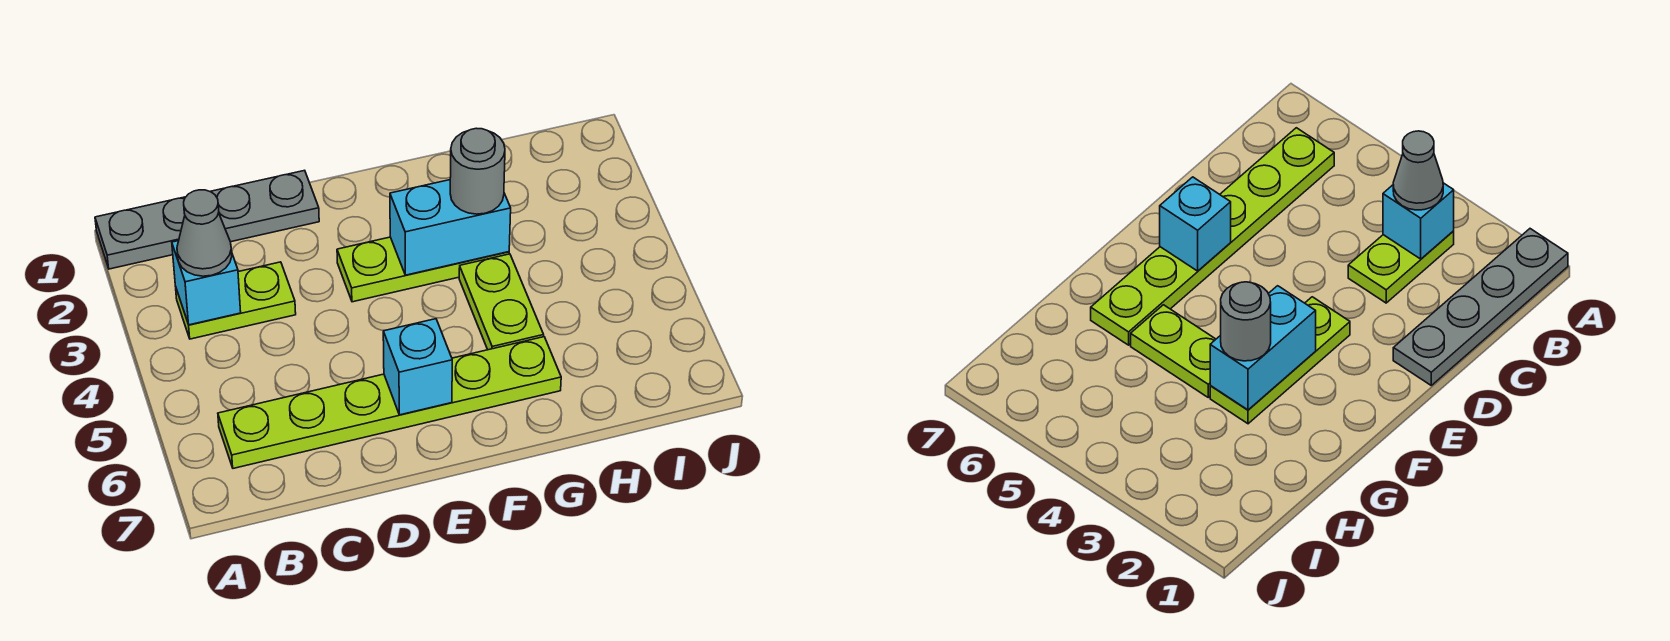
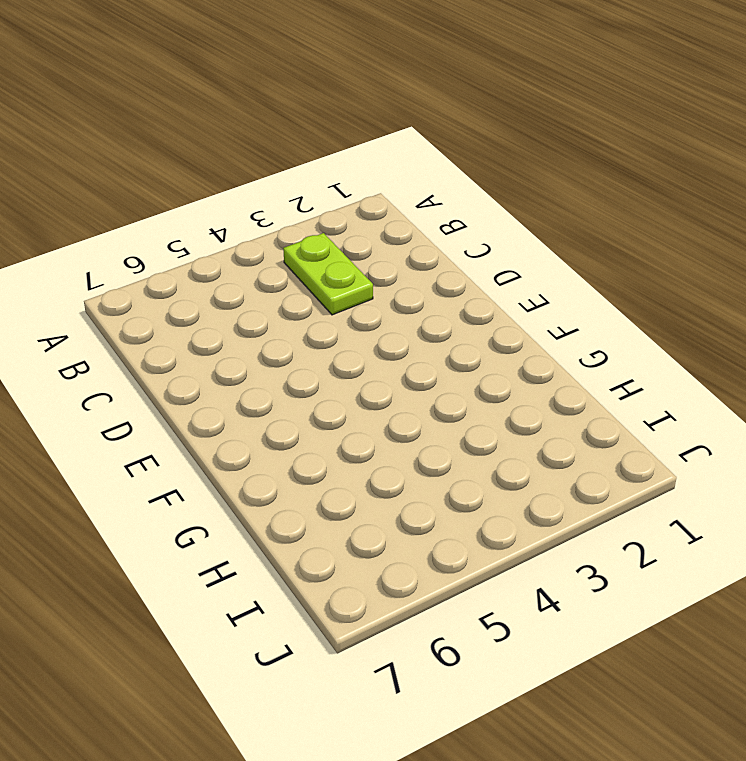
none -> grey 1x4 plate [95,170,319,269]
none -> lime 1x6 plate [218,337,561,468]

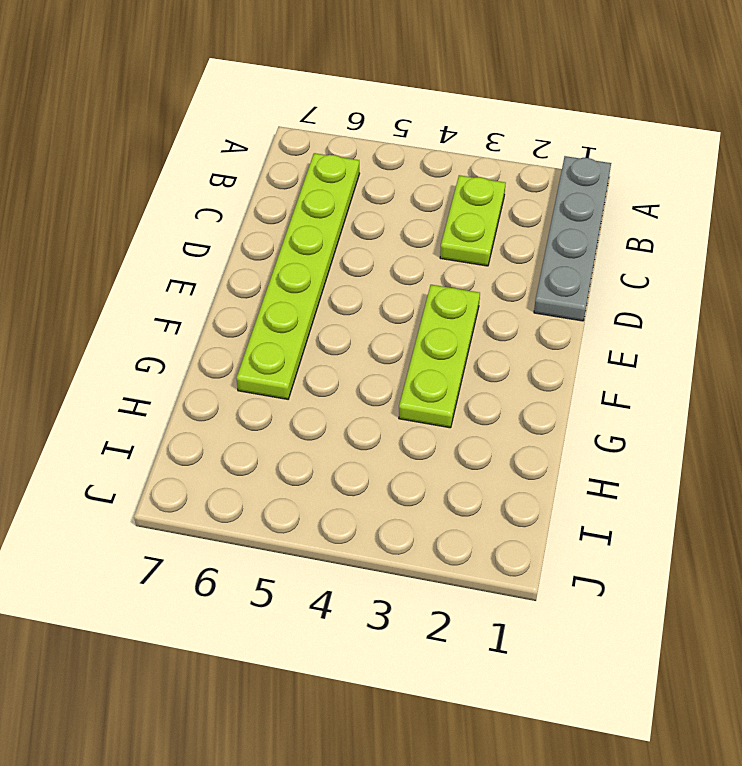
none -> lime 1x2 plate [459,254,544,350]
none -> cyan 1x1 brick [172,241,241,325]

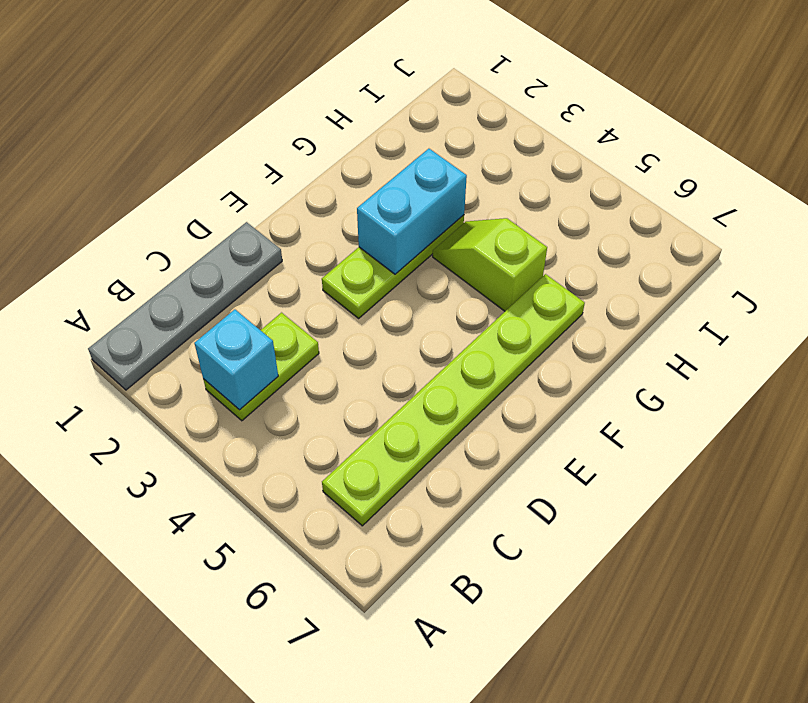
lime 1x2 slope [433,218,547,311] -> lime 1x2 plate [459,254,544,350]
none -> cyan 1x1 brick [383,319,452,415]
none -> grey 1x1 cone [177,190,232,276]

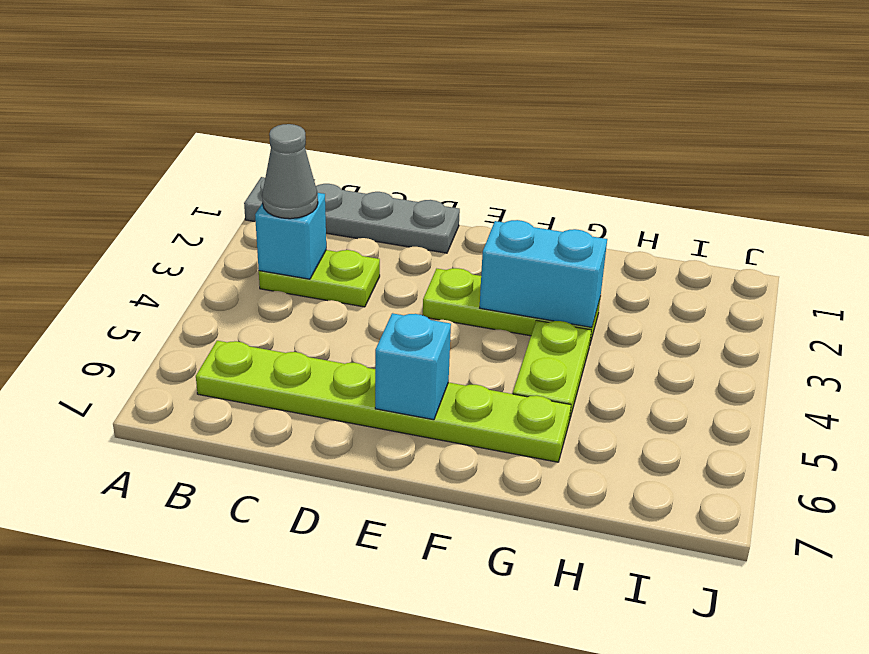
none -> grey 1x1 round brick [450,128,505,214]

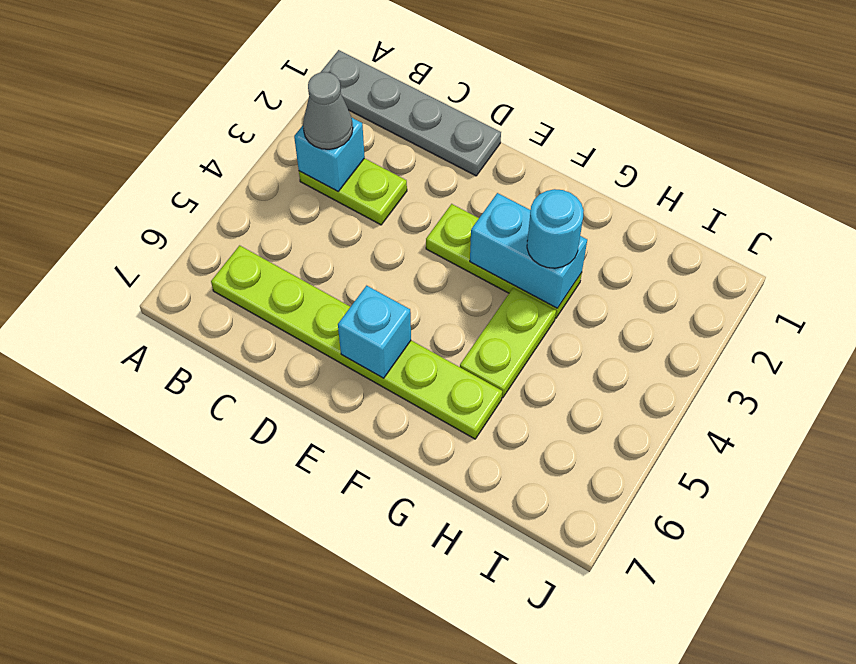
cyan 1x1 round brick [527,189,584,268] -> grey 1x1 round brick [450,128,505,214]

